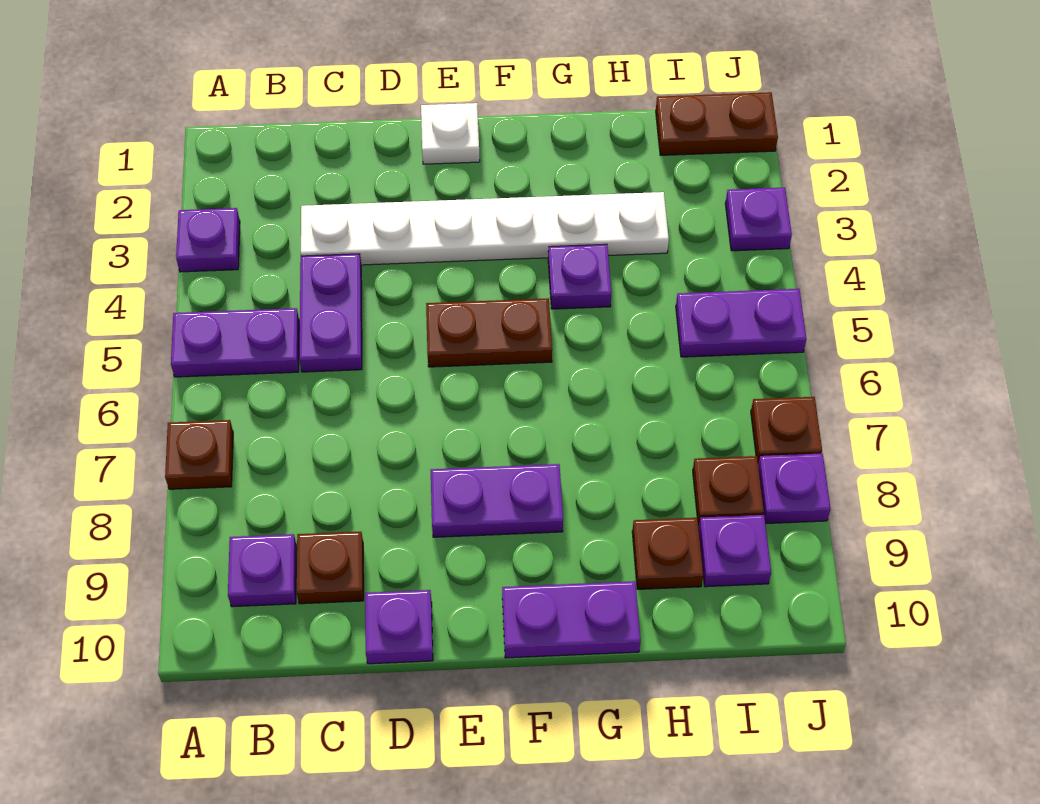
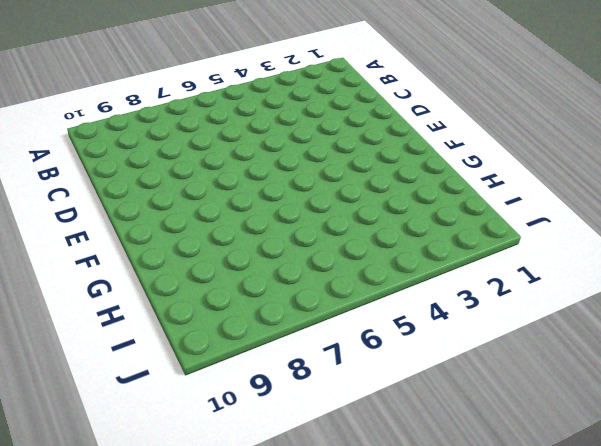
none -> purple 1x1 plate [176,208,240,272]
none -> purple 1x2 plate [171,308,299,377]
none -> brown 1x1 plate [165,420,233,489]

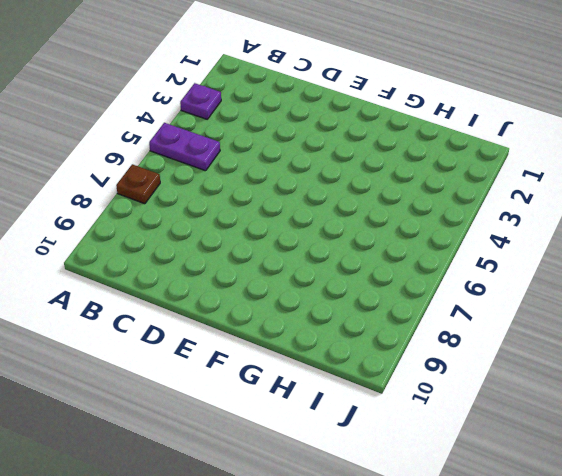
none -> purple 1x1 plate [228,534,297,607]
none -> white 1x6 plate [301,192,669,265]
none -> purple 1x2 plate [299,254,362,372]

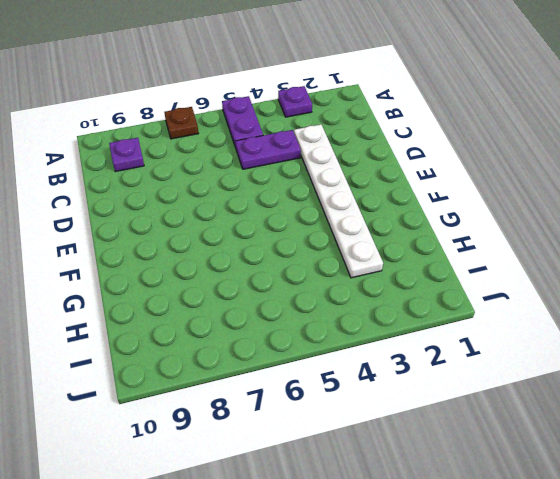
none -> brown 1x1 plate [297,532,364,604]
none -> purple 1x1 plate [365,590,433,664]
none -> white 1x1 plate [421,103,480,164]

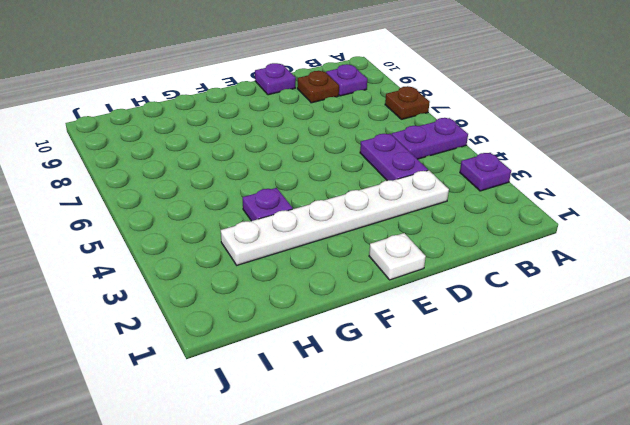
none -> brown 1x2 plate [426,298,552,367]
none -> purple 1x2 plate [431,464,563,537]
none -> purple 1x2 plate [502,581,640,658]

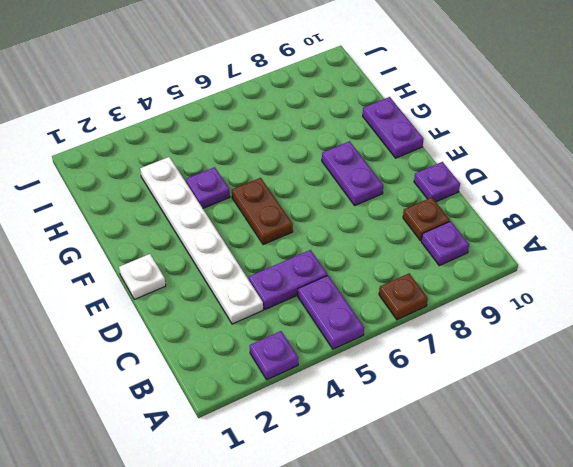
none -> brown 1x1 plate [632,518,703,589]
none -> brown 1x2 plate [656,92,778,155]
none -> purple 1x2 plate [676,289,806,357]

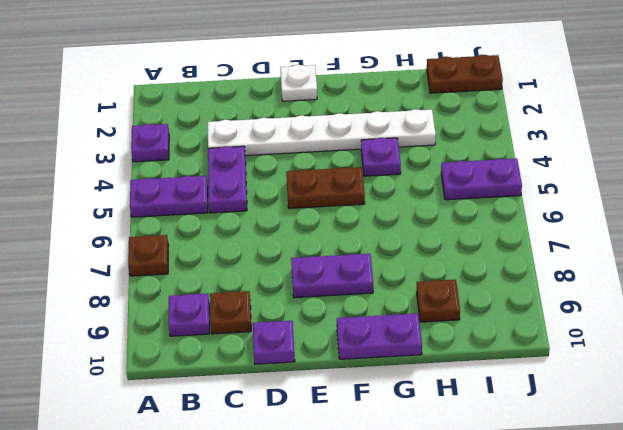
none -> brown 1x1 plate [693,456,764,526]
none -> purple 1x1 plate [699,515,771,587]
none -> purple 1x1 plate [725,188,792,251]

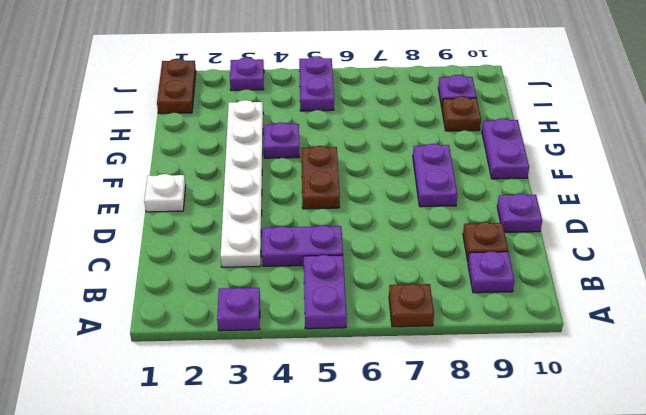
none -> brown 1x1 plate [693,456,764,526]
none -> brown 1x1 plate [751,397,822,464]
none -> purple 1x1 plate [758,453,831,524]

